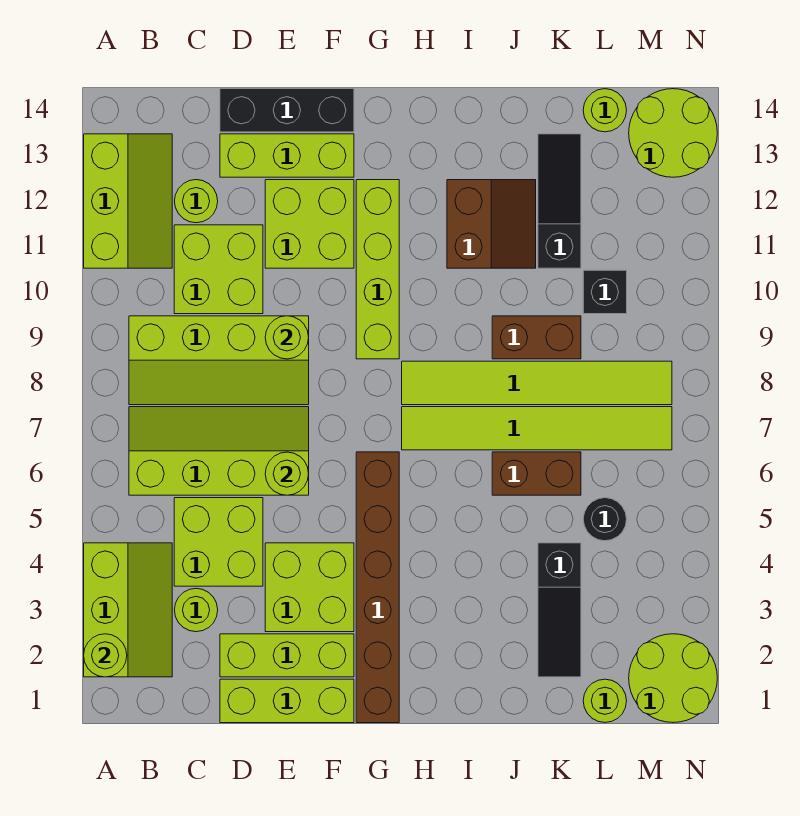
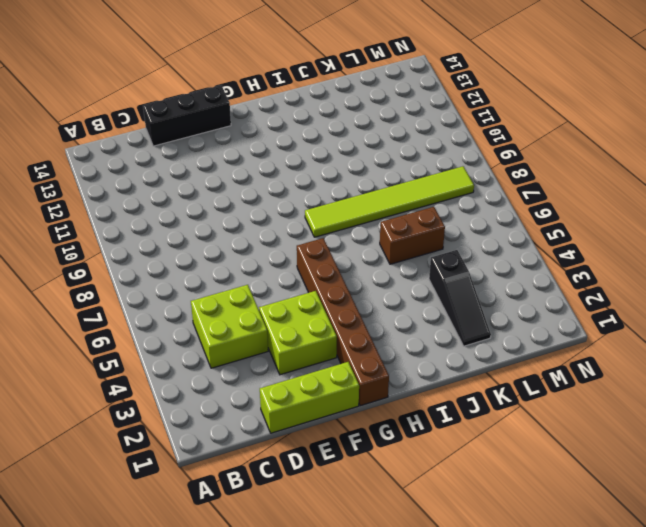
none -> lime 2x3 slope [84,543,172,677]
none -> lime 2x3 slope [84,134,172,268]
none -> lime 2x4 slope [129,407,309,495]
none -> lime 2x4 slope [129,316,309,405]

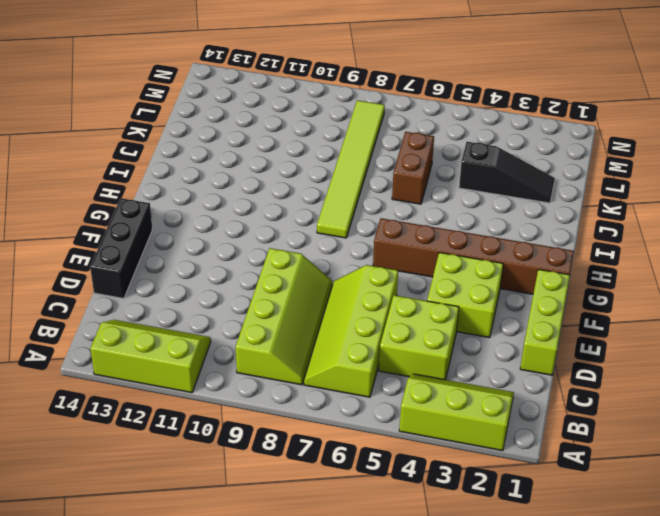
none -> lime 1x1 round brick [175,588,218,632]
none -> lime 2x2 brick [174,225,263,314]
none -> lime 1x1 round brick [175,180,218,223]
none -> lime 1x3 brick [220,634,354,677]

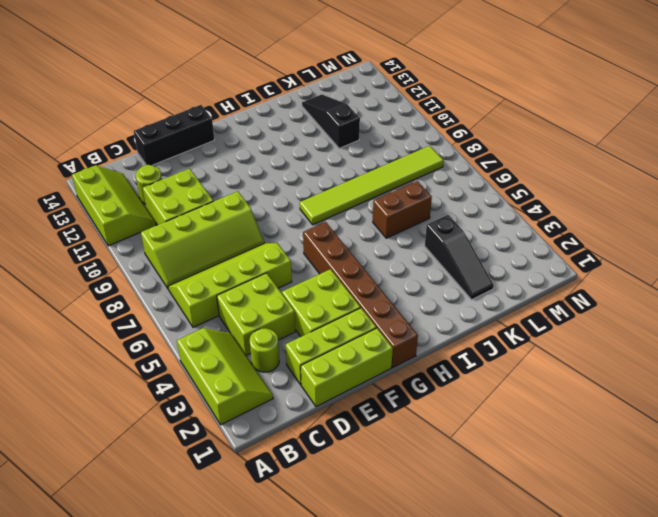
none -> lime 1x3 brick [220,134,354,177]
none -> lime 2x2 brick [265,180,354,268]
none -> lime 1x4 brick [356,180,399,359]
none -> lime 1x6 tile [402,407,672,450]

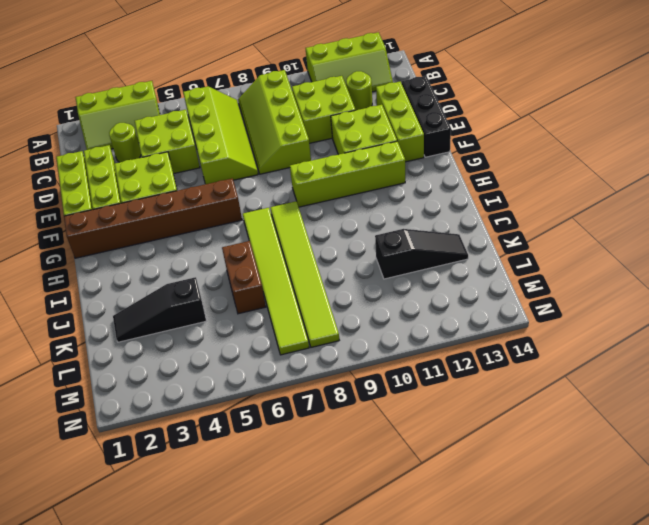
none -> brown 2x2 slope [447,180,536,268]
none -> brown 1x2 brick [492,316,581,359]
none -> lime 1x1 round brick [583,679,627,722]
none -> black 1x1 round brick [583,498,627,541]

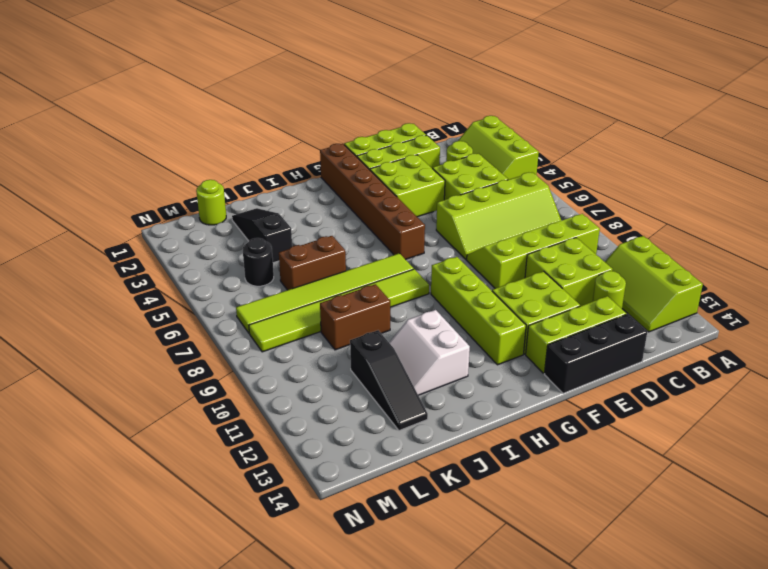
white 2x2 slope [389,310,470,395] -> brown 2x2 slope [447,180,536,268]
none -> black 1x1 brick [583,270,627,314]
none -> lime 1x1 round brick [583,89,627,132]
none -> lime 2x2 round brick [629,634,717,723]
none -> lime 2x2 round brick [629,89,717,177]

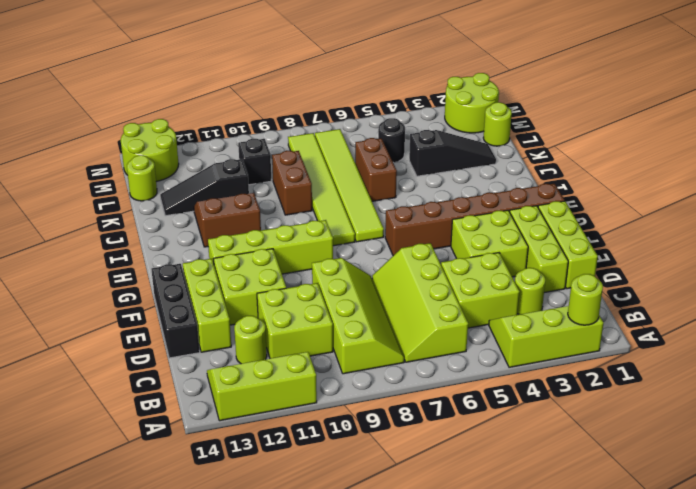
none -> lime 1x1 round brick [265,452,309,495]
none -> lime 1x1 round brick [265,316,309,359]

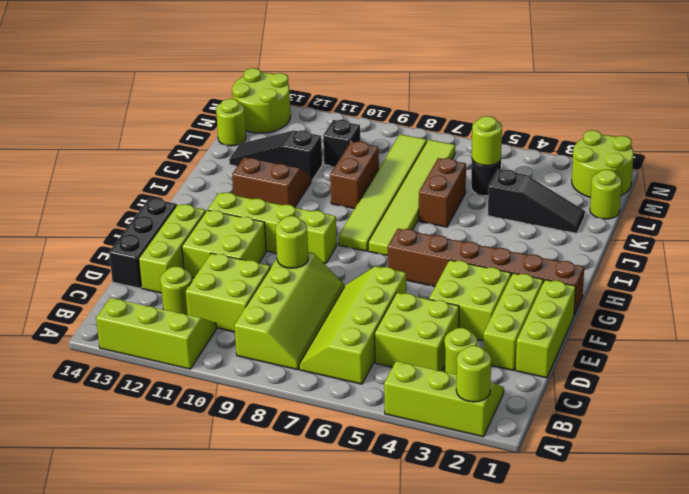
lime 1x1 round brick [472,116,502,166] -> lime 1x1 round brick moved to [265,452,309,495]

